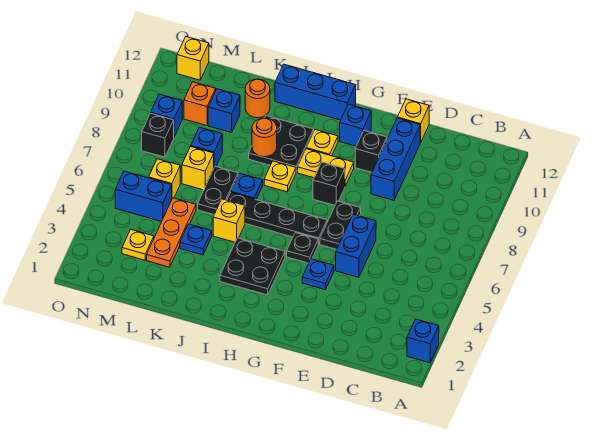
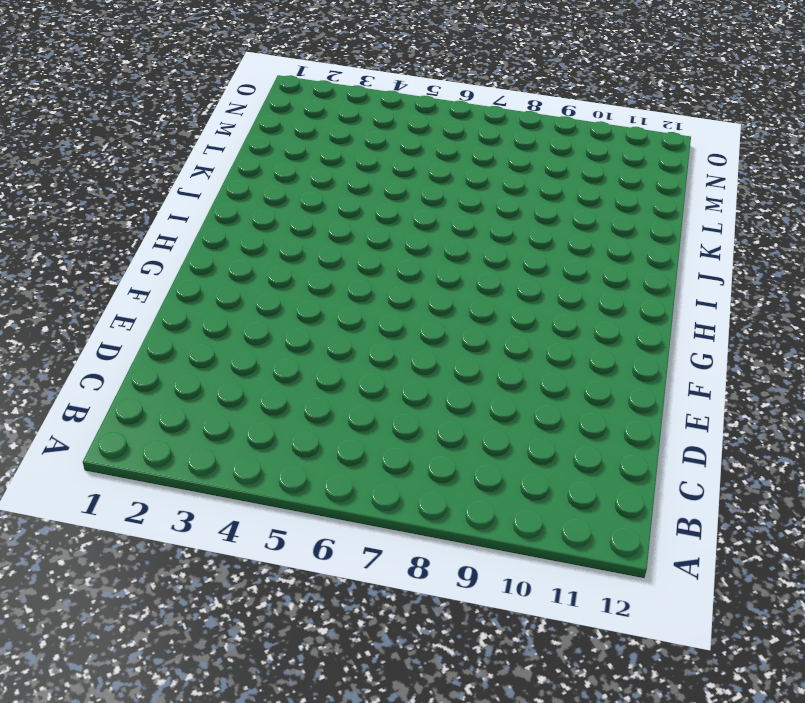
none -> blue 1x1 brick [407,319,439,363]
none -> blue 1x2 brick [336,214,376,277]
none -> blue 1x3 brick [371,118,421,200]
none -> yellow 1x1 brick [397,99,429,142]

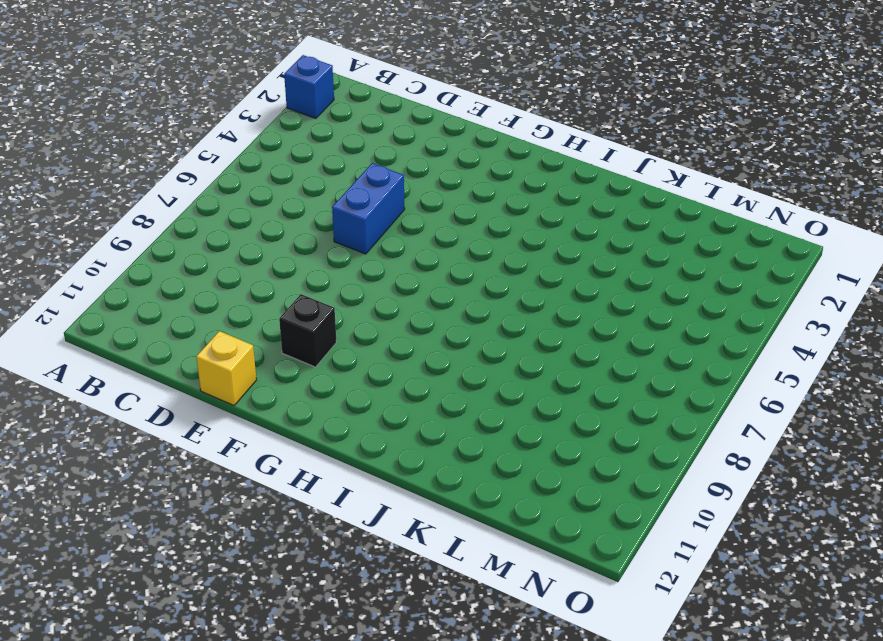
none -> blue 1x3 brick [371,118,421,200]
none -> blue 1x1 plate [302,259,334,290]
none -> black 1x2 plate [320,201,361,249]
none -> black 1x1 plate [287,233,318,263]

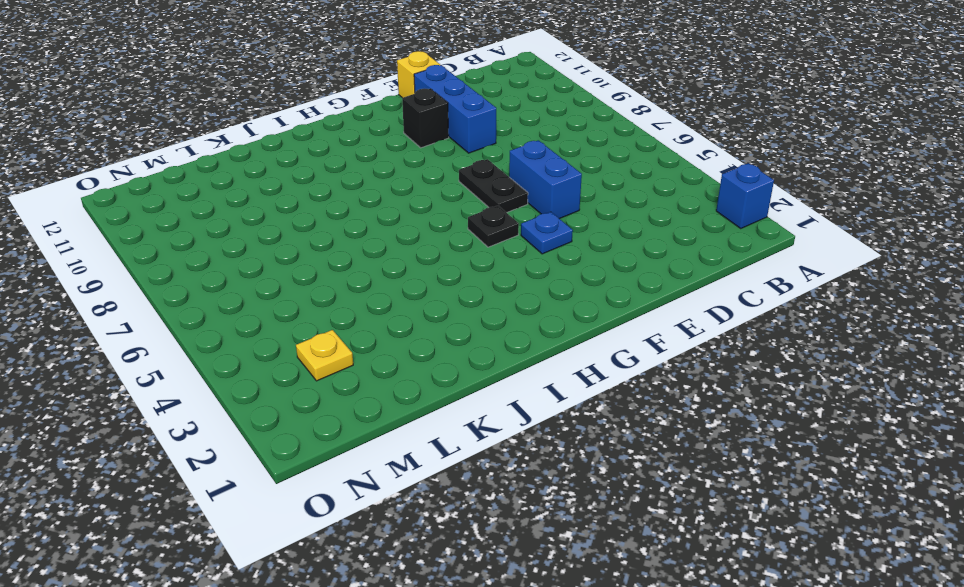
none -> black 1x4 plate [227,193,327,244]
none -> black 1x1 brick [313,162,345,205]
none -> yellow 1x2 plate [298,149,354,186]
none -> blue 1x1 brick [340,104,371,146]

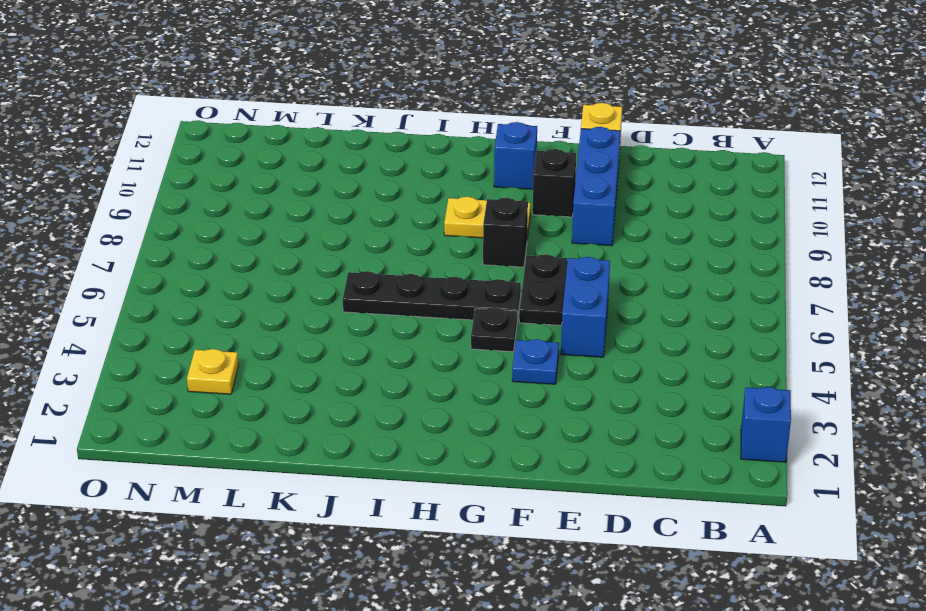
none -> black 2x2 plate [220,238,285,295]
none -> yellow 1x1 plate [306,130,338,156]
none -> blue 1x3 brick [275,64,356,120]
none -> yellow 1x1 plate [264,161,296,192]

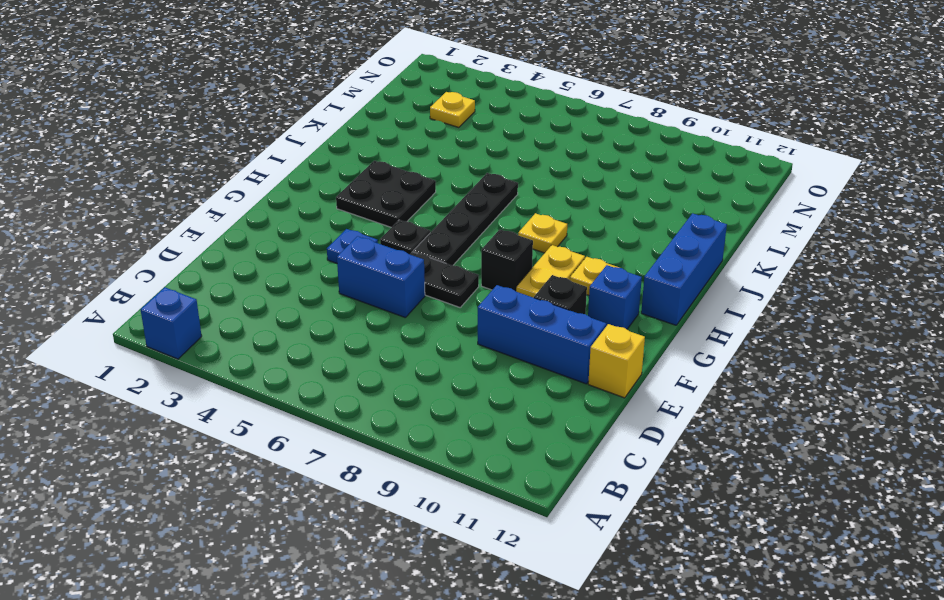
none -> black 2x2 plate [249,116,314,172]
none -> yellow 1x1 brick [213,199,245,242]
none -> blue 1x1 plate [231,173,263,200]
none -> blue 1x1 plate [180,224,212,255]

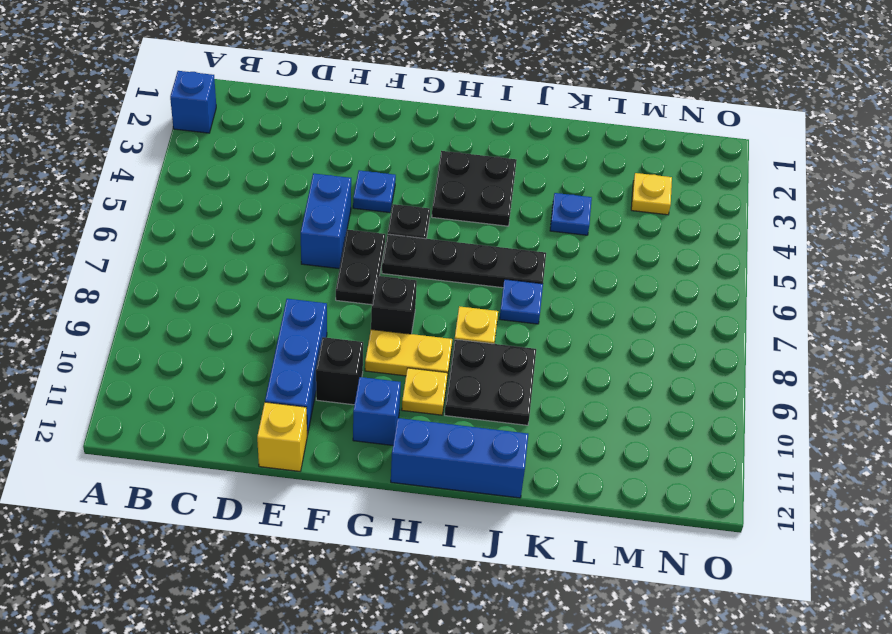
none -> yellow 1x1 brick [213,199,245,242]
none -> black 1x2 plate [198,166,238,215]
none -> orange 1x1 round brick [245,79,270,118]
none -> orange 1x3 plate [147,198,196,267]

